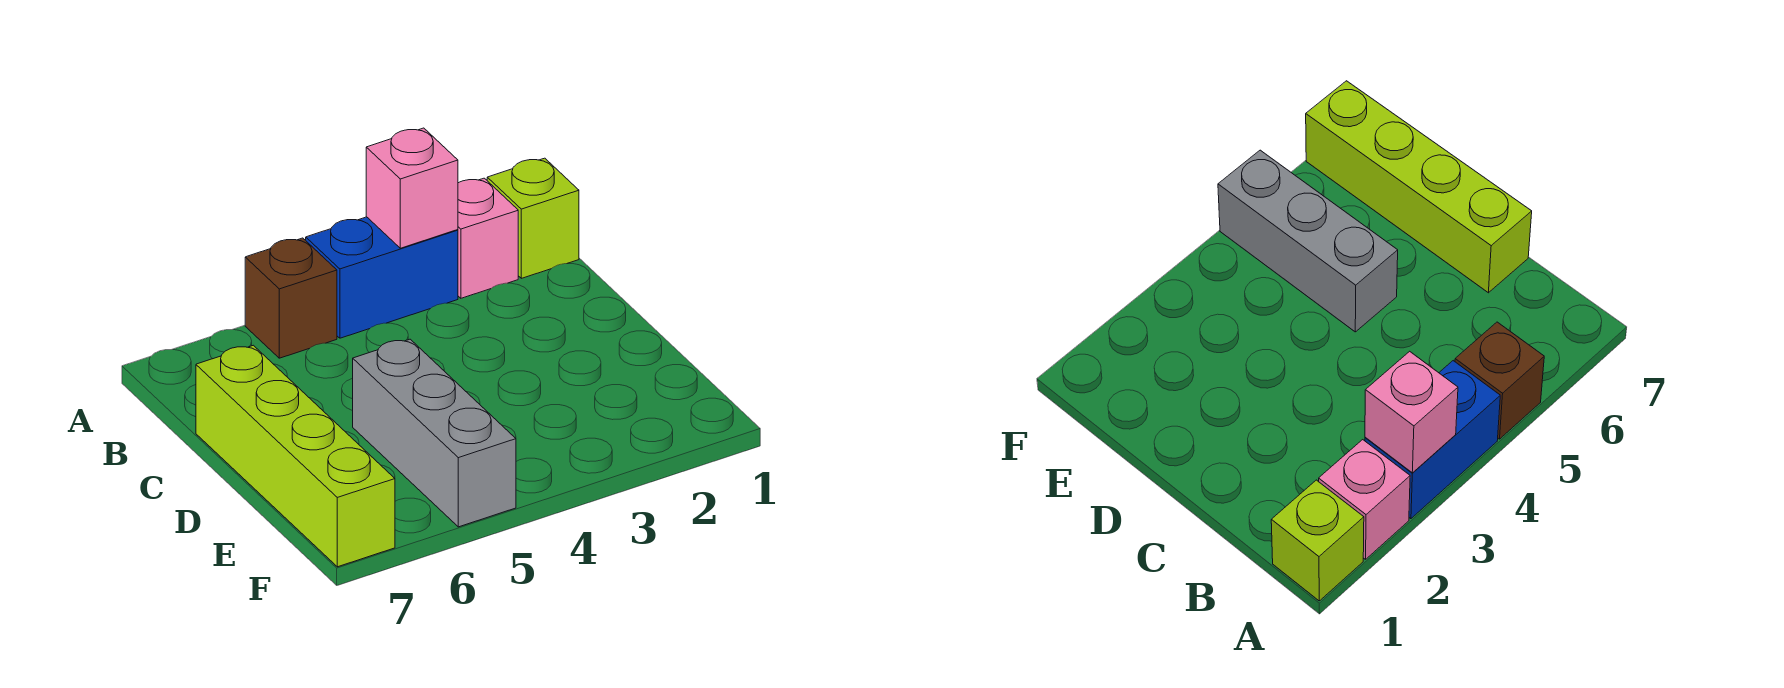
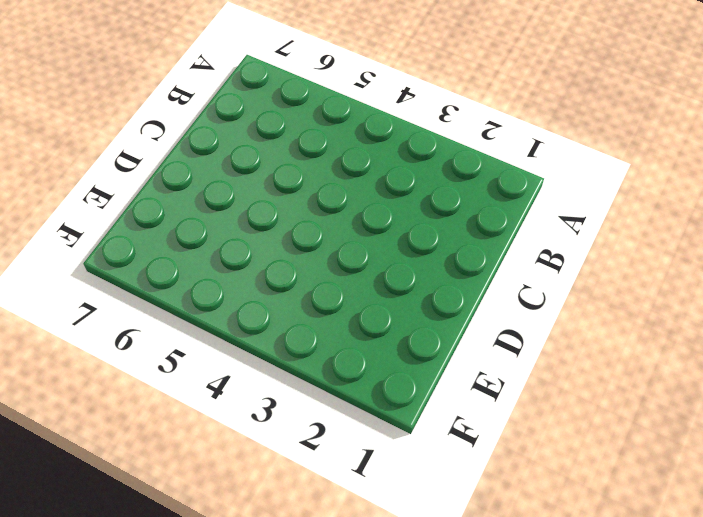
none -> lime 1x1 brick [487,158,579,278]
none -> pink 1x1 brick [458,178,518,298]

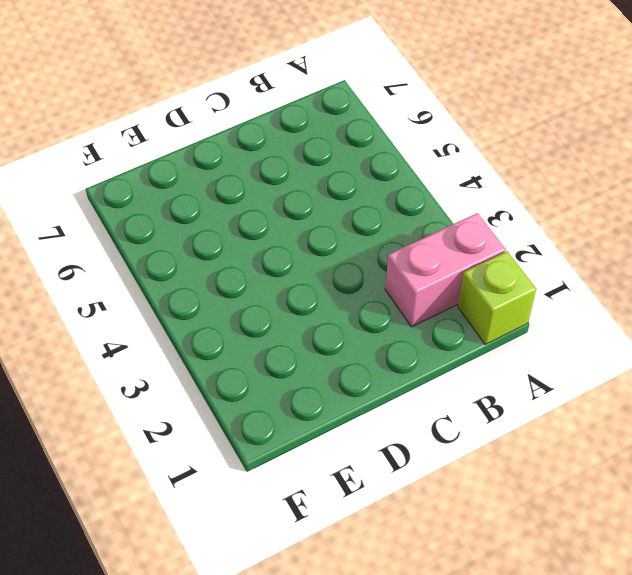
pink 1x2 brick [385,213,506,327] -> pink 1x1 brick [458,178,518,298]
none -> blue 1x2 brick [306,217,458,338]
none -> brown 1x1 brick [245,238,337,358]

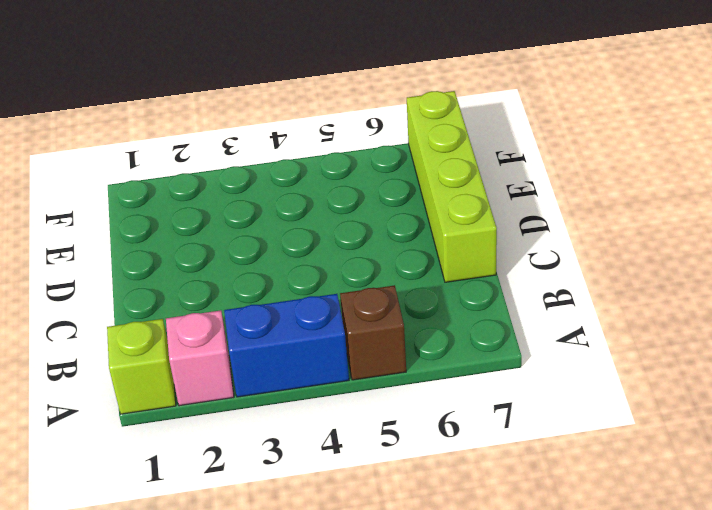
none -> grey 1x3 brick [353,339,516,527]
none -> pink 1x1 brick [366,128,458,248]

